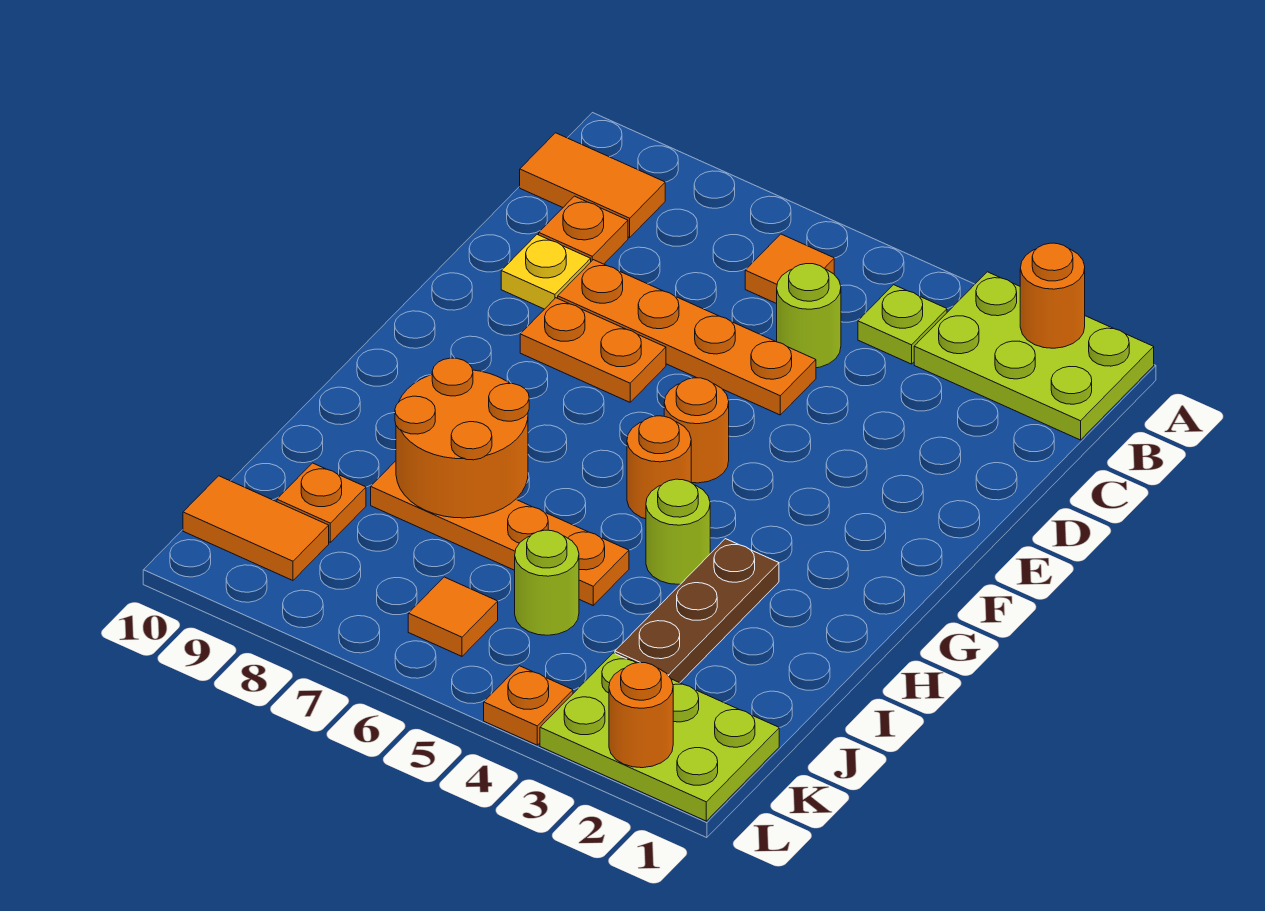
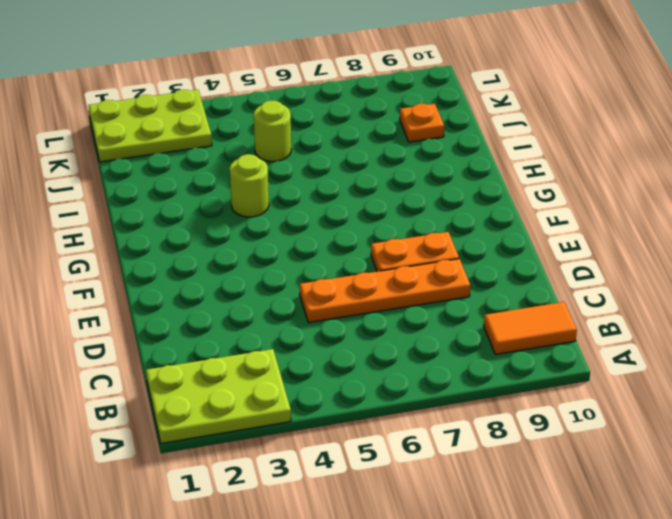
none -> lime 1x1 plate [858,285,947,364]
none -> orange 1x1 tile [745,234,834,304]
none -> lime 1x1 round brick [777,264,841,368]

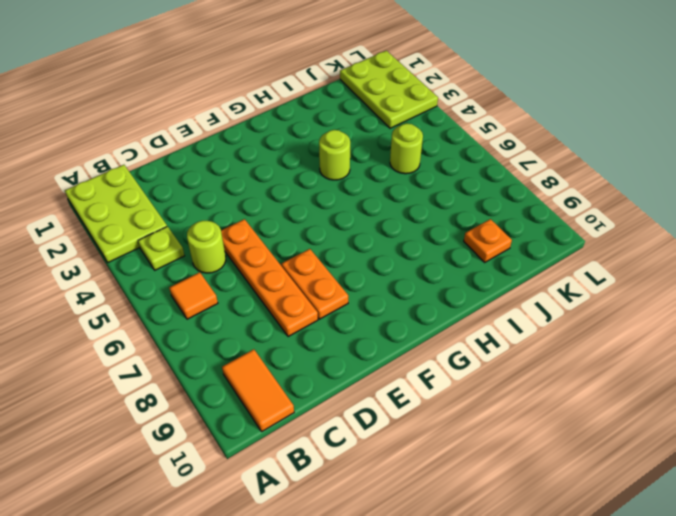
none -> orange 1x1 plate [539,196,628,264]
none -> yellow 1x1 plate [501,234,591,309]
none -> orange 1x1 round brick [664,378,729,483]

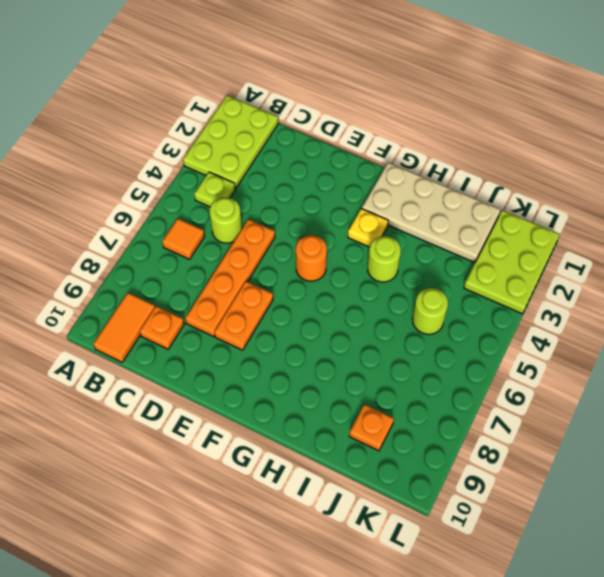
tan 2x4 plate [362,163,501,263] -> none
yellow 1x1 plate [348,208,388,247] -> yellow 1x1 plate moved to [501,234,591,309]
none -> orange 1x1 round brick [627,416,691,519]
none -> brown 1x3 plate [615,539,779,683]
none -> orange 1x4 plate [371,461,629,605]

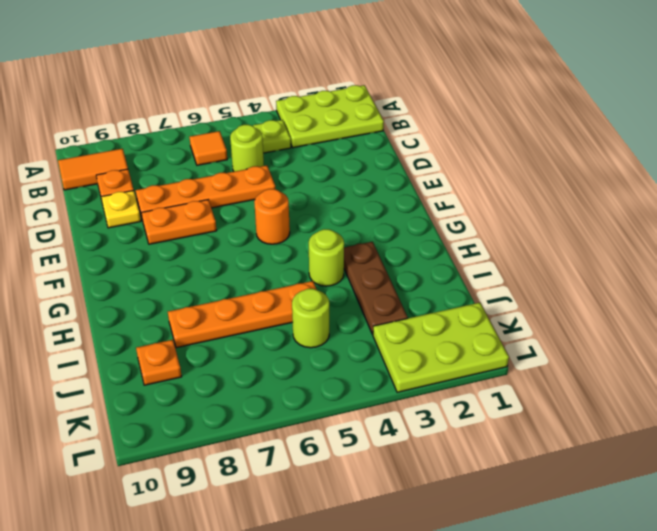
none -> orange 1x1 round brick [627,416,691,519]
none -> orange 1x1 tile [408,577,498,656]
none -> orange 1x2 tile [183,476,329,580]

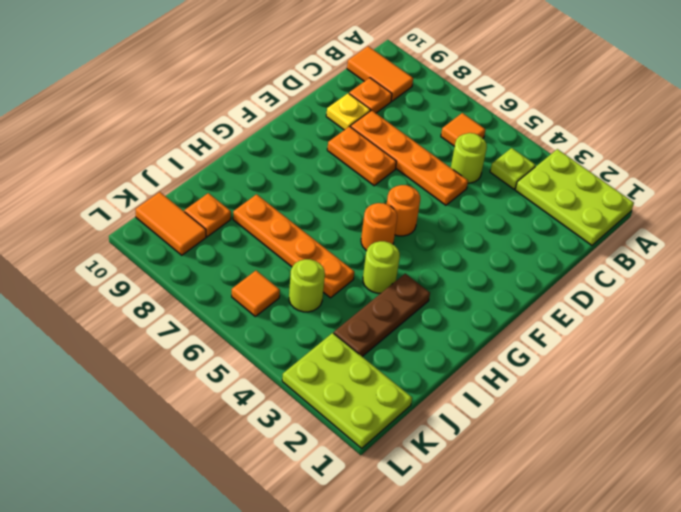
none -> orange 1x1 plate [484,666,573,745]
none -> orange 1x1 round brick [1020,243,1085,348]
none -> orange 2x2 round brick [395,358,529,518]

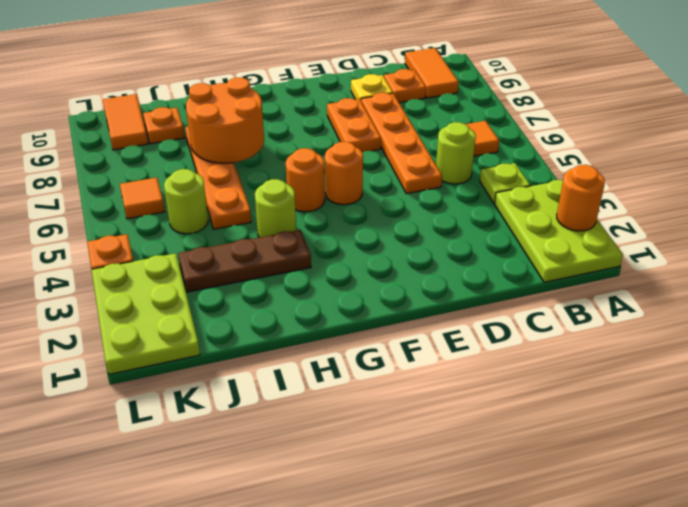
none -> orange 1x1 round brick [609,663,673,768]

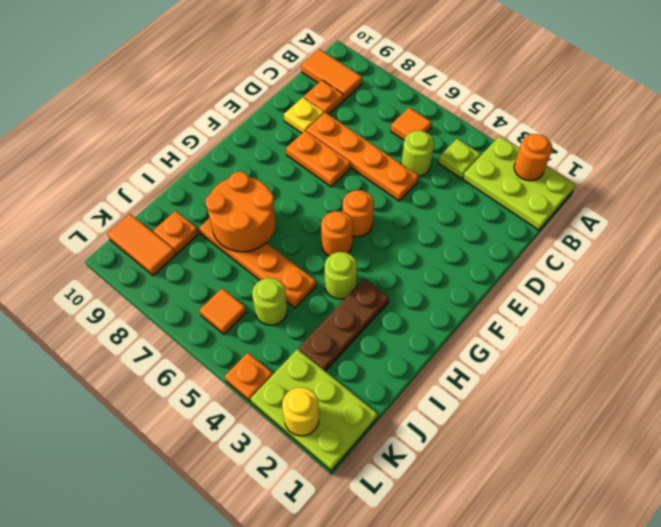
yellow 1x1 round brick [282,387,319,436] -> orange 1x1 round brick [609,663,673,768]

